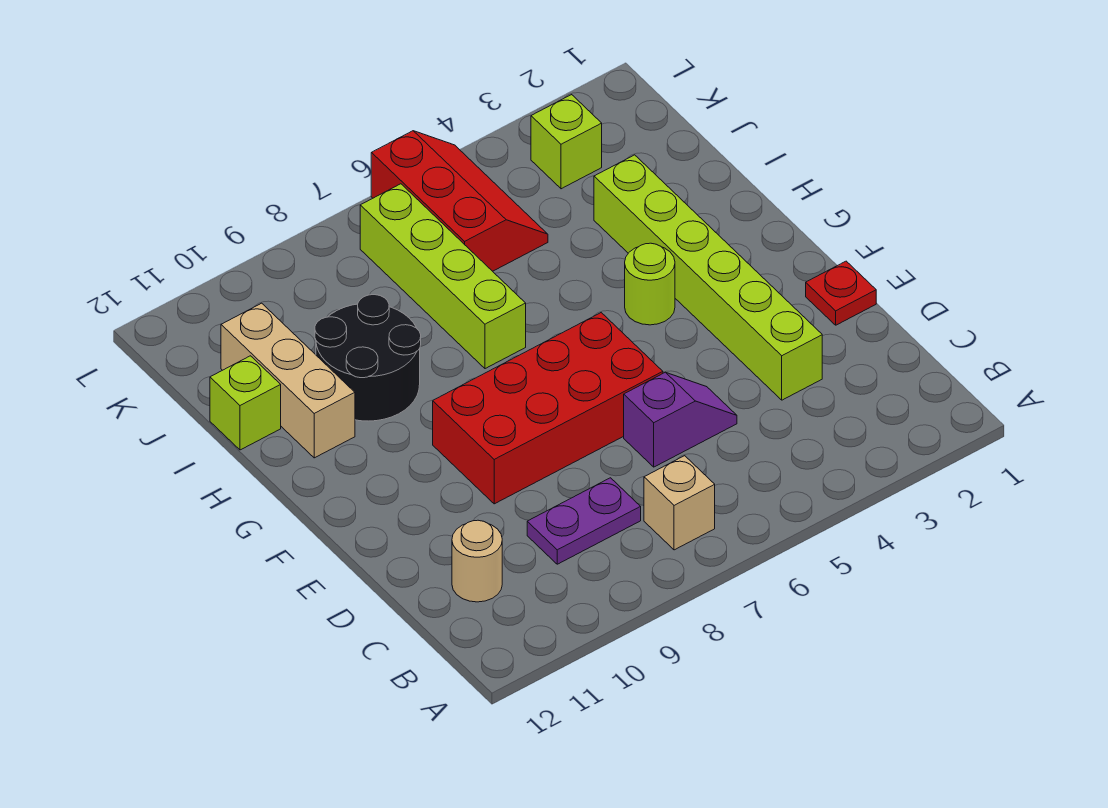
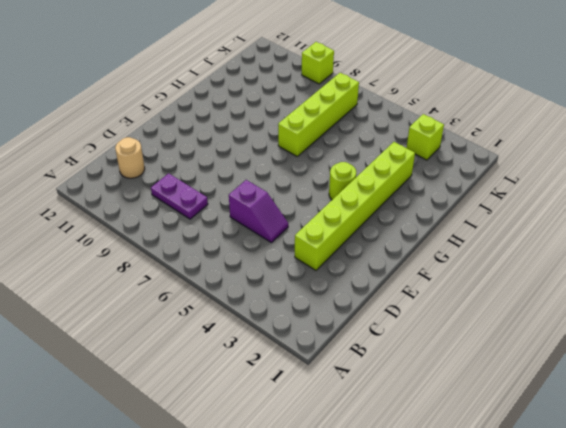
lime 1x1 brick [302,42,334,84] -> lime 1x1 brick moved to [210,356,281,450]
none -> tan 1x1 brick [644,456,715,550]
none -> red 1x1 plate [806,261,876,325]
none -> red 2x4 brick [433,313,663,504]

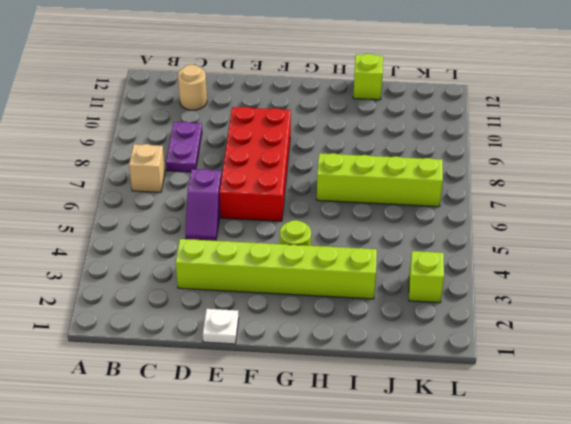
white 1x1 plate [203,309,239,344] -> red 1x1 plate [806,261,876,325]
none -> black 2x2 round brick [315,295,421,421]
none -> tan 1x3 brick [221,303,355,458]
none -> red 2x3 slope [371,131,548,271]

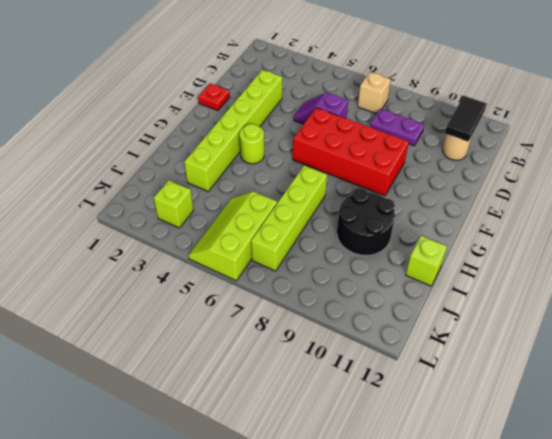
black 1x2 tile [445,96,487,142] -> none
lime 2x3 slope [188,191,277,281] -> red 2x3 slope [371,131,548,271]
none -> tan 1x3 brick [221,303,355,458]

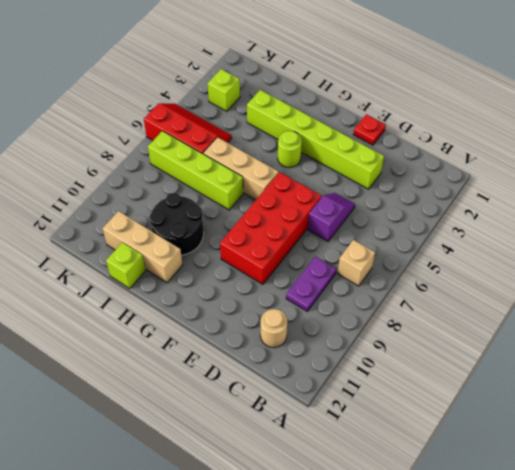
tan 1x3 brick [203,137,278,200] -> none

